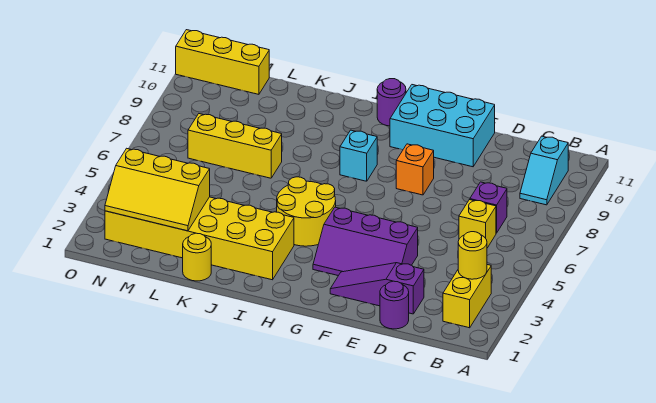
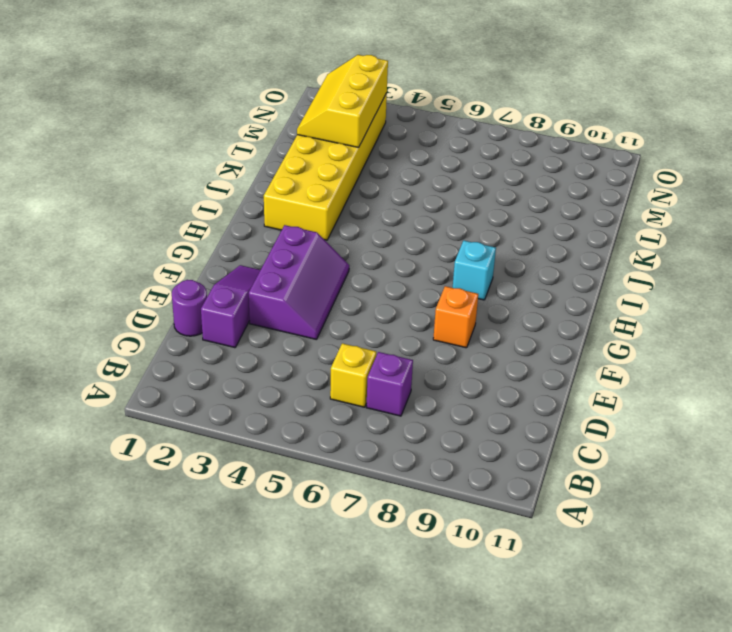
purple 2x3 slope [249,225,349,340] -> purple 2x3 slope turned to [313,207,418,276]
none -> yellow 1x2 brick [443,265,491,328]
none -> cyan 1x2 slope [520,136,568,205]
none -> cyan 2x3 brick [390,85,495,167]

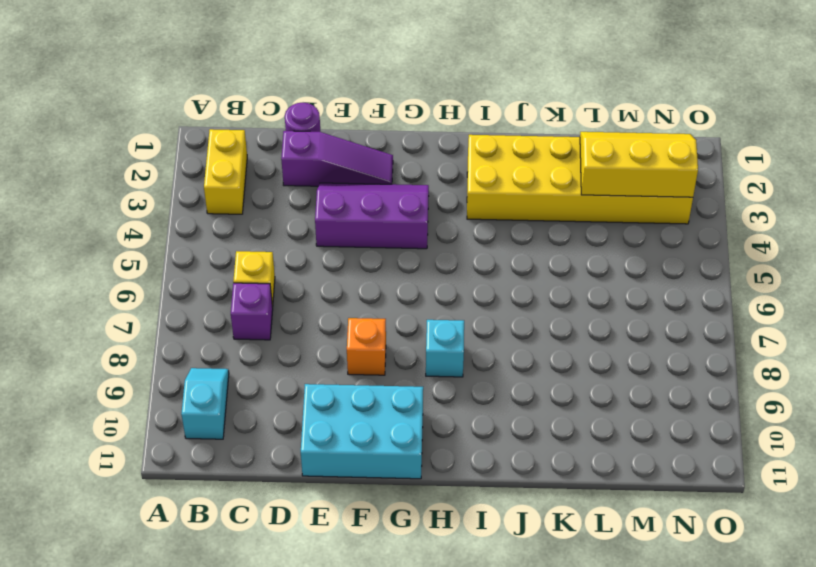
none -> yellow 2x2 round brick [277,177,336,246]
none -> purple 1x1 round brick [377,79,406,126]
none -> yellow 1x1 round brick [183,233,211,281]

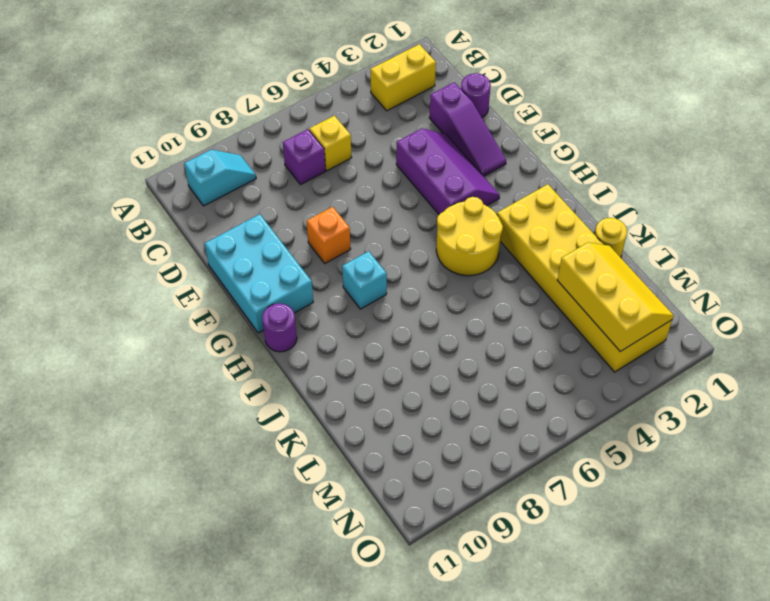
none -> yellow 1x3 brick [188,114,282,178]
none -> yellow 1x3 brick [176,30,269,94]
none -> yellow 1x1 round brick [458,232,487,279]

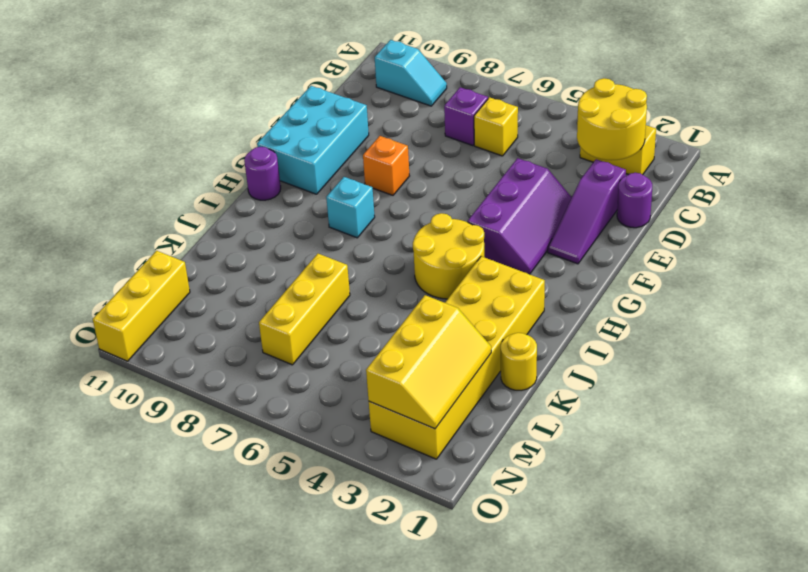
yellow 2x2 round brick [577,78,647,160] -> yellow 1x1 round brick [458,232,487,279]

